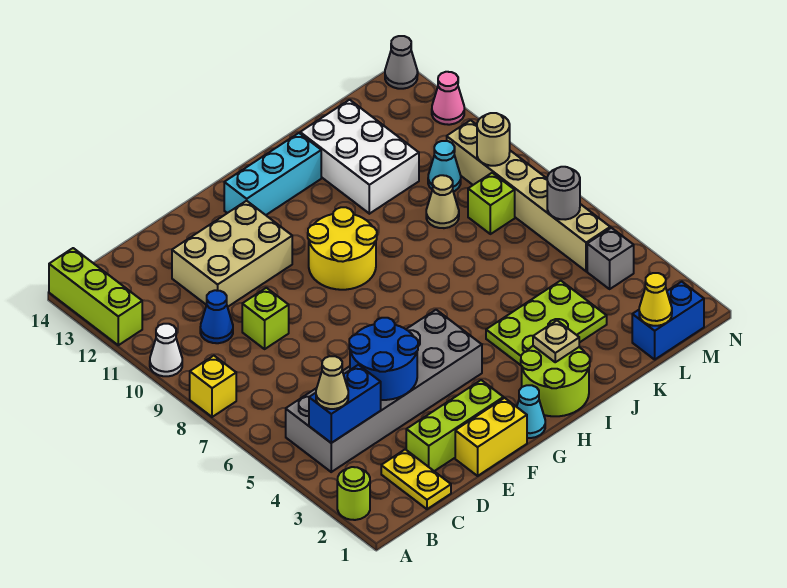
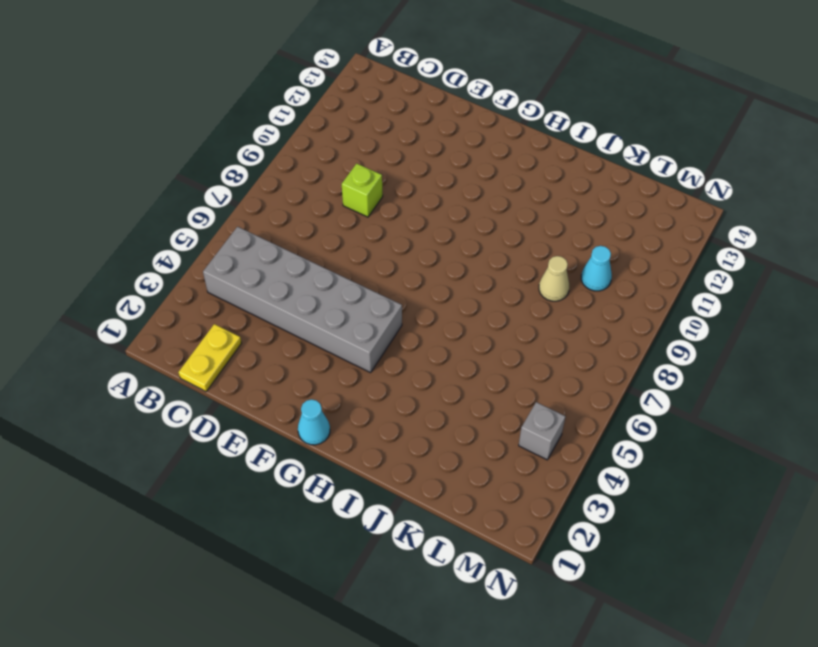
none -> lime 1x1 round brick [337,467,370,520]
none -> yellow 1x1 brick [190,356,236,417]
none -> white 1x1 cone [150,324,182,376]
none -> lime 1x3 brick [49,248,142,345]

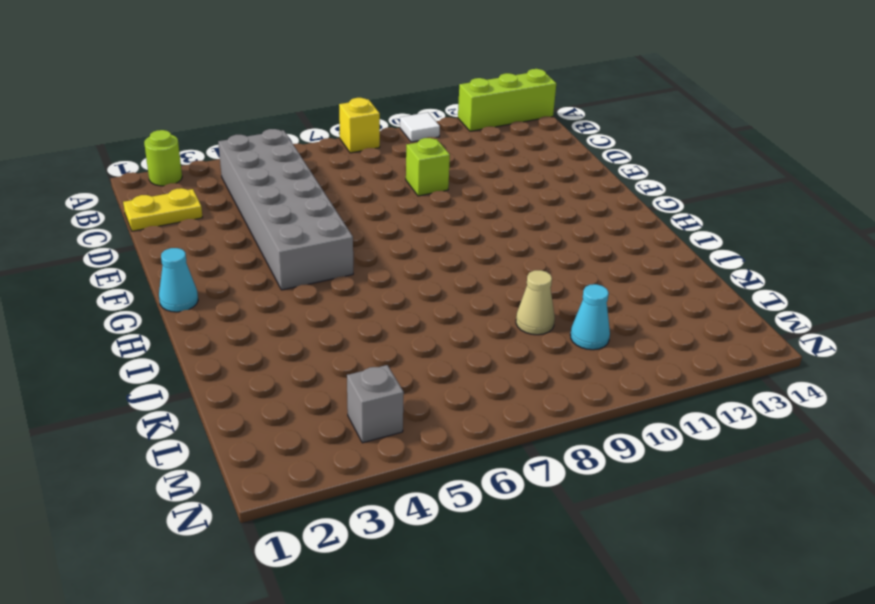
white 1x1 tile [400,112,440,142] -> white 1x1 cone [150,324,182,376]
none -> blue 1x1 cone [200,290,233,343]
none -> lime 1x3 brick [406,380,504,471]
none -> tan 2x3 brick [172,201,292,307]
none -> yellow 1x2 brick [455,398,527,476]

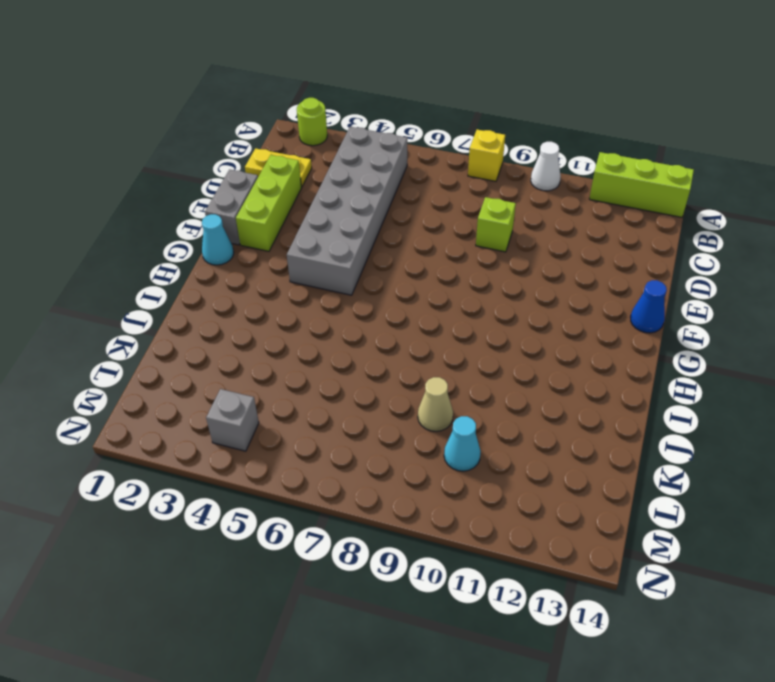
grey 1x2 brick [205,170,258,245] -> yellow 1x2 brick [455,398,527,476]
blue 1x1 cone [630,280,667,333] -> blue 1x1 cone moved to [200,290,233,343]
none -> tan 2x3 brick [172,201,292,307]
none -> yellow 2x2 round brick [308,207,377,290]
none -> cyan 1x3 brick [224,133,321,215]
none -> lime 2x2 round brick [521,346,590,416]

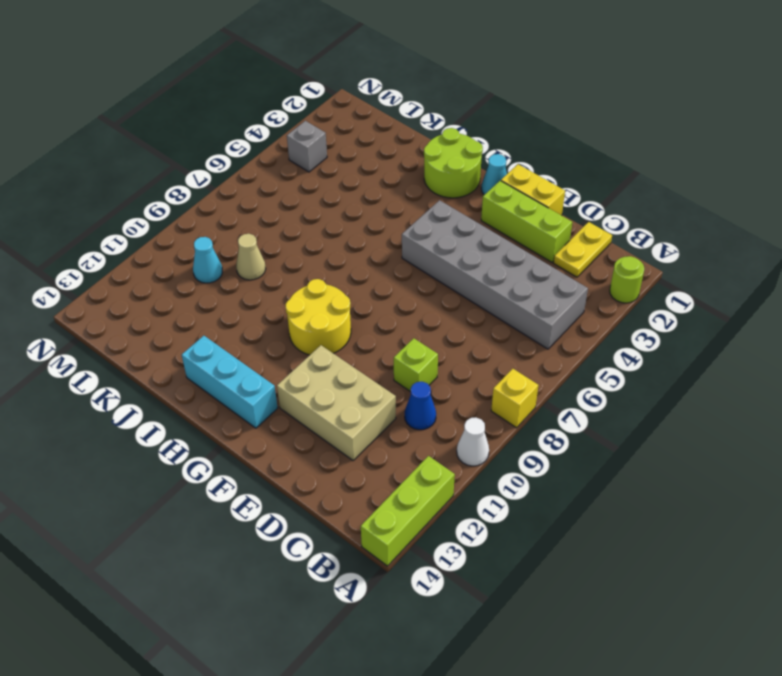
none -> lime 2x3 plate [486,281,607,365]
none -> white 2x3 brick [300,100,419,214]
none -> blue 1x2 brick [632,282,704,359]
none -> lime 1x1 brick [468,173,515,234]

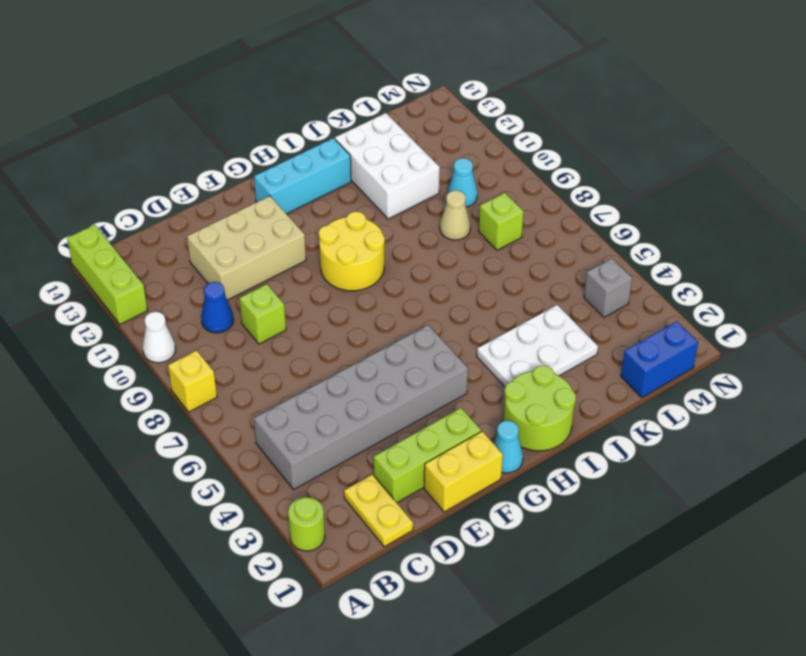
white 2x3 plate [477,305,598,387] -> lime 2x3 plate [486,281,607,365]
none -> tan 1x6 brick [447,120,610,271]
none -> pink 1x1 cone [432,72,464,125]
none -> grey 1x1 cone [385,36,418,89]
none -> blue 1x2 brick [309,365,381,443]

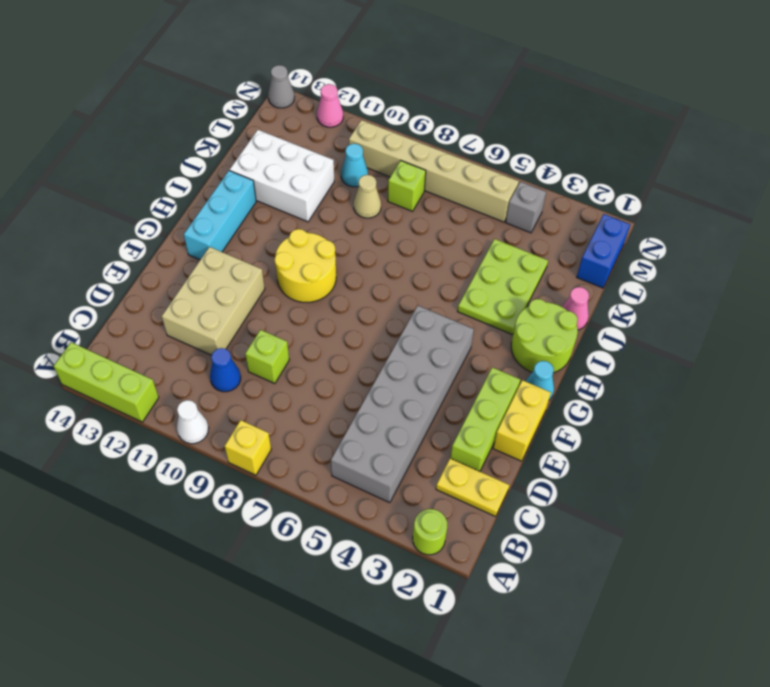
pink 1x1 cone [562,287,589,330] -> none
none -> blue 1x2 brick [309,365,381,443]
none -> blue 2x2 round brick [349,318,418,400]
none -> tan 1x1 plate [533,321,579,362]
none -> yellow 1x1 cone [639,273,672,326]

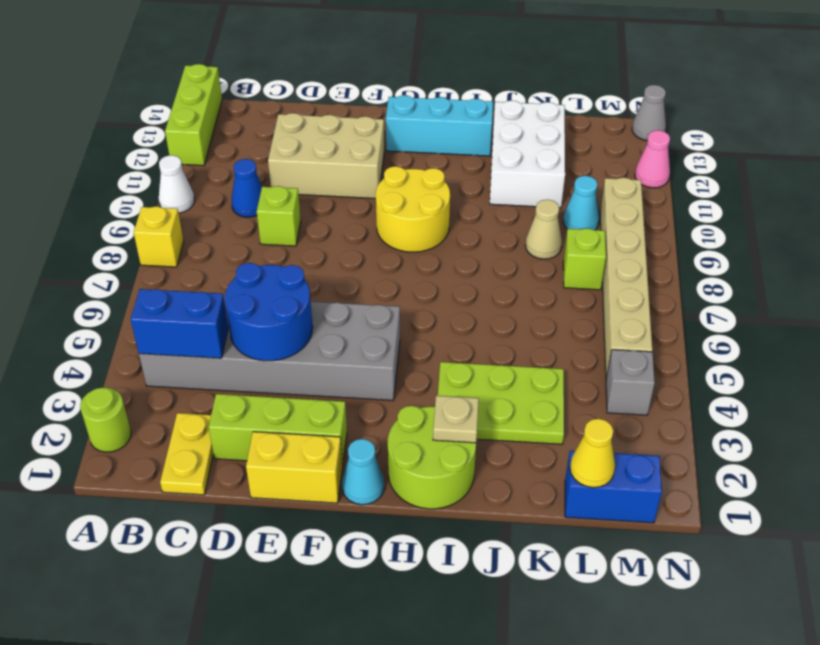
none -> grey 1x1 round brick [547,167,580,220]
none -> tan 1x1 round brick [477,113,510,166]
none -> tan 1x1 cone [316,356,348,409]

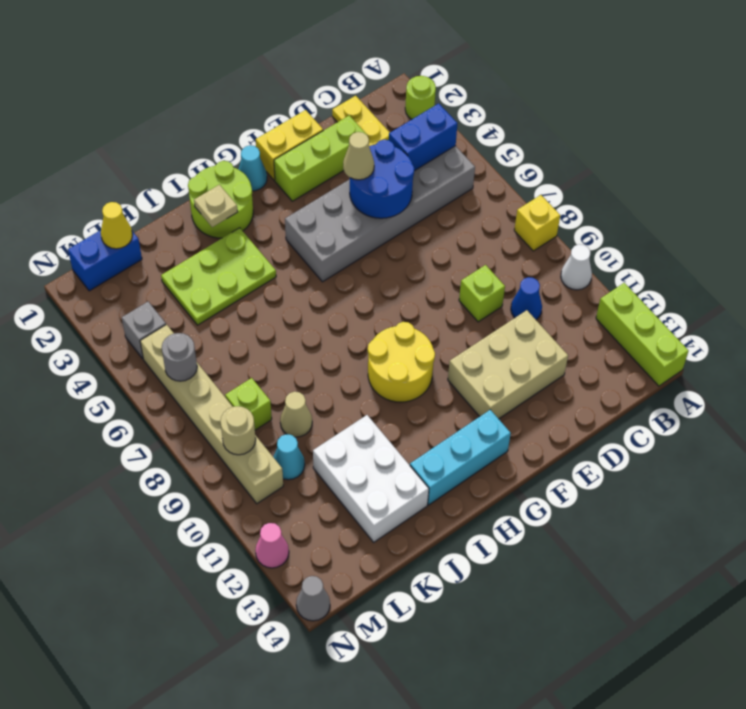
tan 1x1 cone [343,132,374,180] -> tan 1x1 cone moved to [316,356,348,409]

